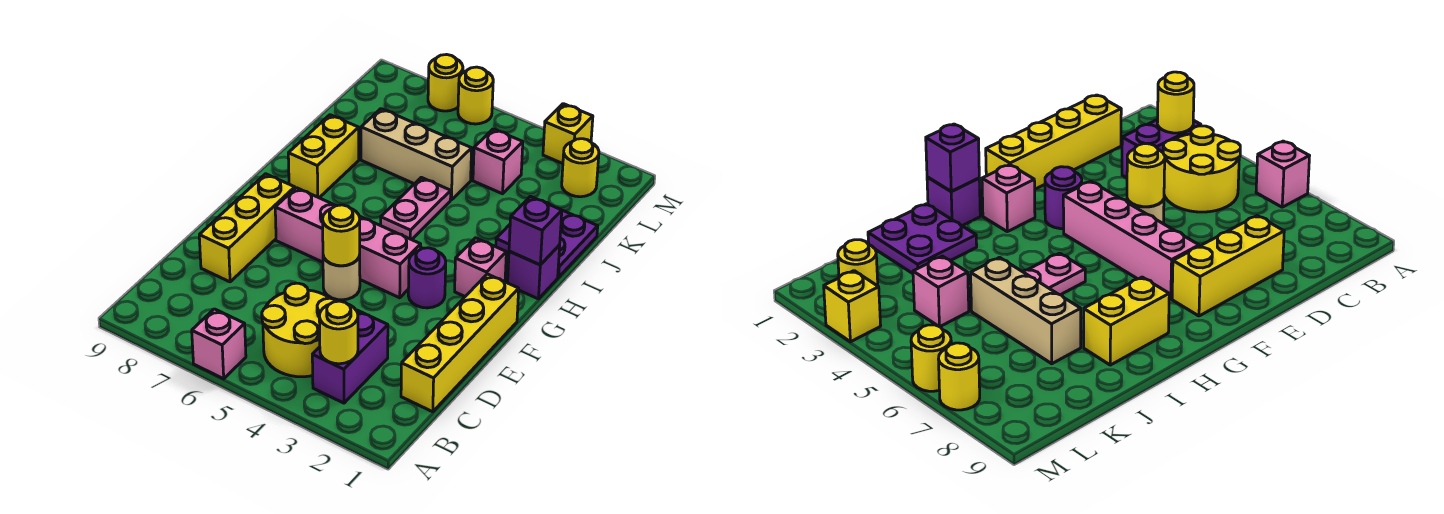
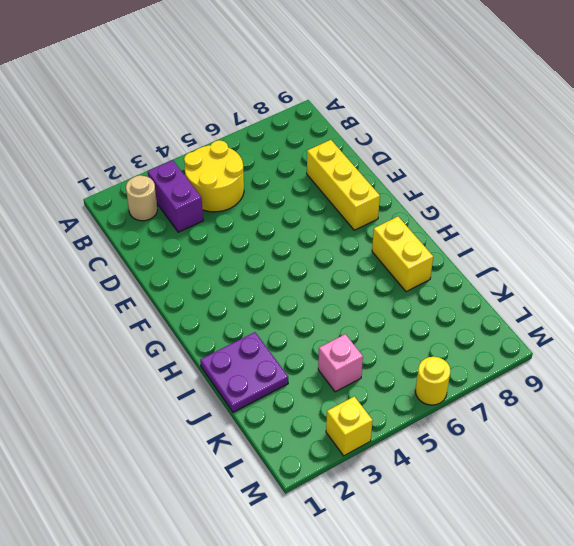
tan 1x1 round brick [126,175,157,221] -> tan 1x1 round brick moved to [323,255,360,300]
none -> pink 1x1 brick [192,309,246,379]
none -> yellow 1x4 brick [401,274,519,412]
none -> purple 1x1 round brick [408,248,446,308]

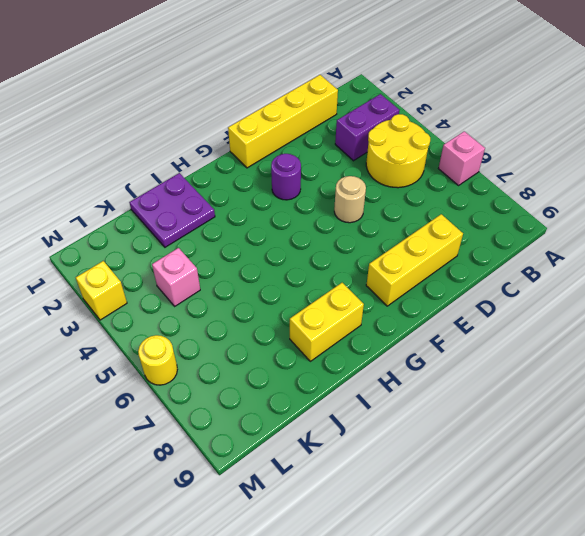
none -> pink 1x4 brick [275,188,421,298]
none -> pink 1x1 brick [455,238,506,296]
none -> purple 1x1 brick [508,245,560,299]

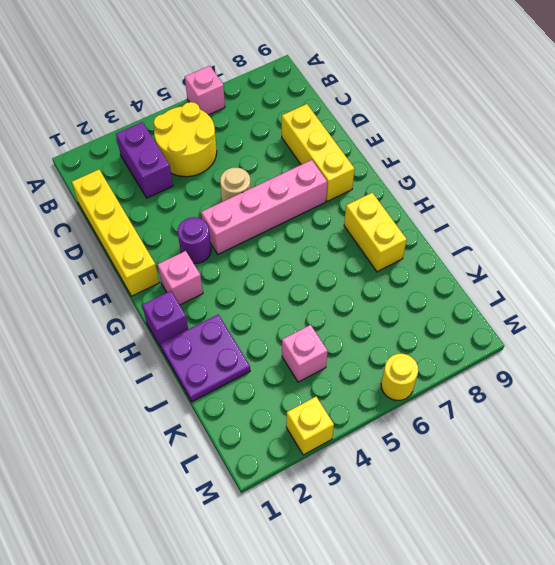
none -> pink 1x2 plate [381,177,451,240]
none -> tan 1x3 brick [361,109,472,200]
none -> yellow 1x1 round brick [562,139,599,197]

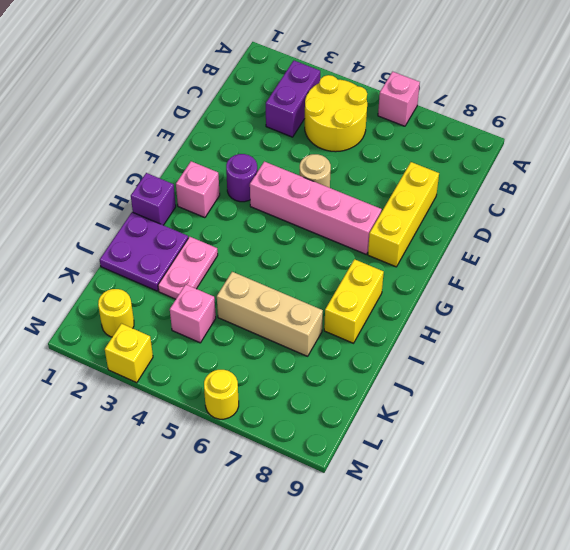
pink 1x2 plate [158,237,218,299] -> pink 1x2 plate moved to [381,177,451,240]
none -> yellow 1x4 brick [401,274,519,412]
none -> yellow 1x1 round brick [428,55,463,111]
none -> yellow 1x1 round brick [319,301,358,364]

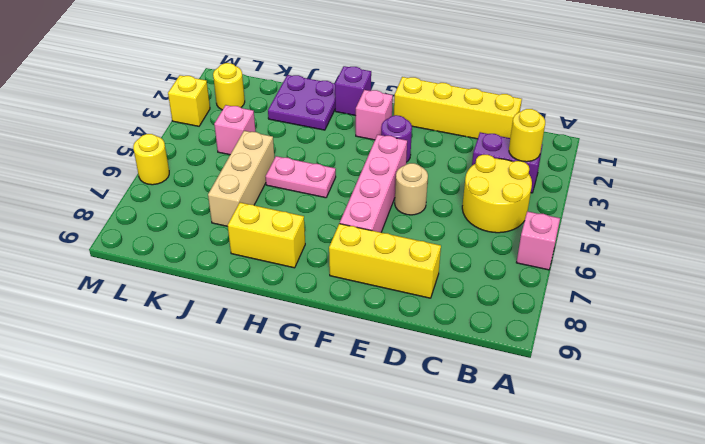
none -> yellow 1x1 round brick [428,55,463,111]
none -> yellow 1x1 round brick [323,205,360,266]
none -> purple 1x1 brick [509,196,562,265]

